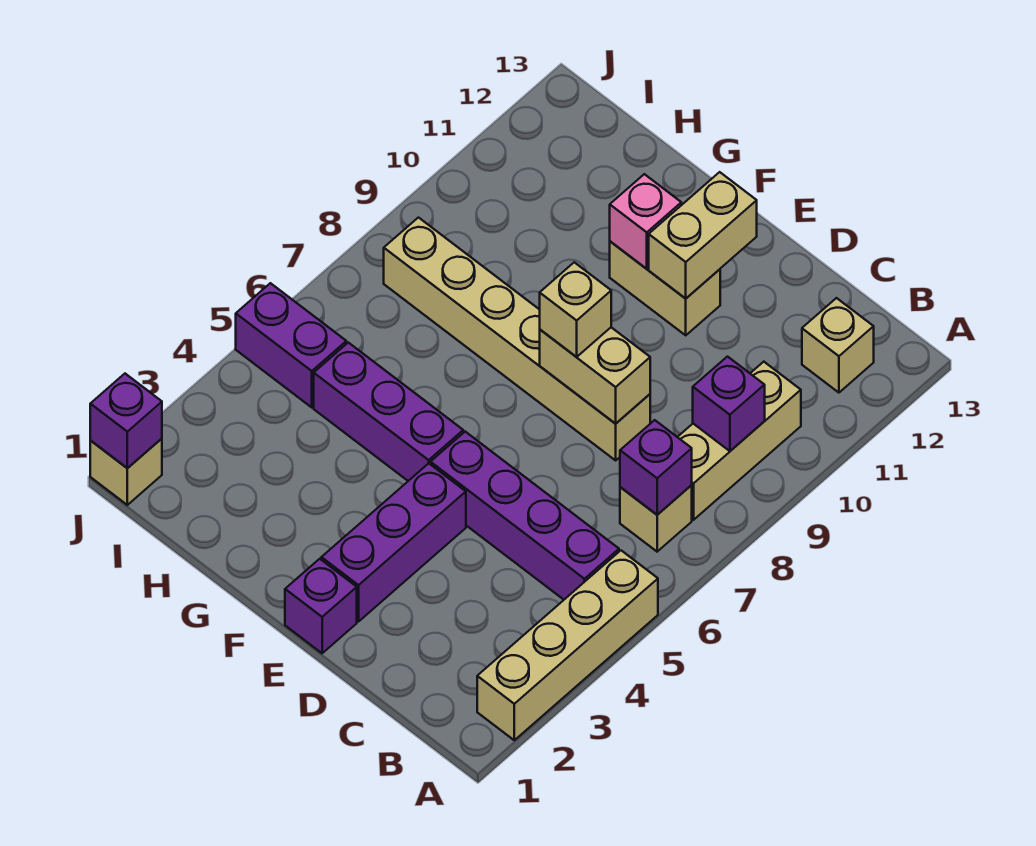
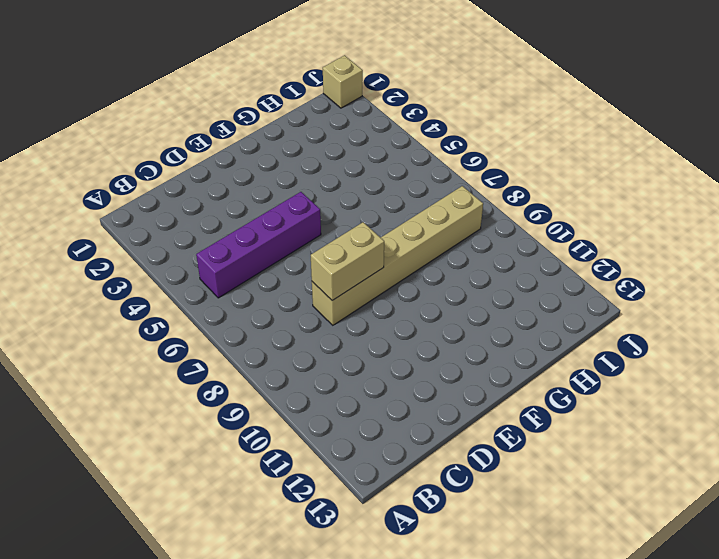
none -> tan 1x4 brick [477,551,658,740]
none -> tan 1x1 brick [620,485,692,552]
none -> tan 1x3 brick [678,362,801,520]

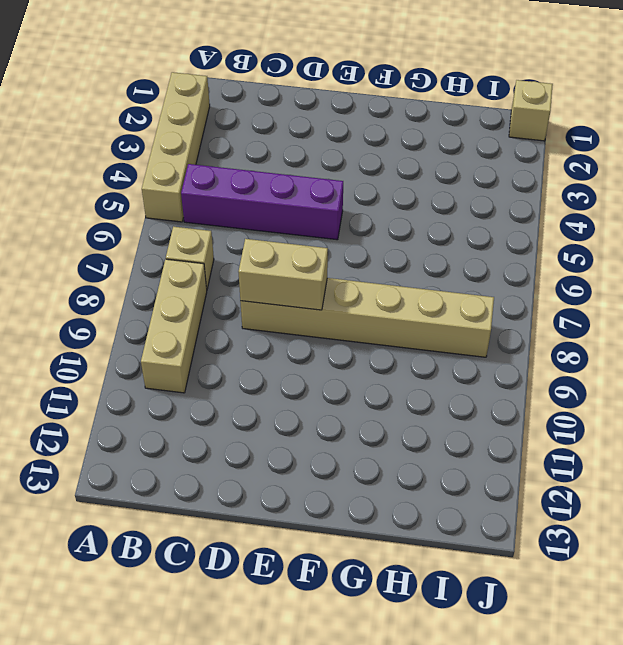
none -> tan 1x1 brick [802,298,874,393]
none -> purple 1x1 brick [285,559,357,653]
none -> purple 1x3 brick [321,463,466,622]

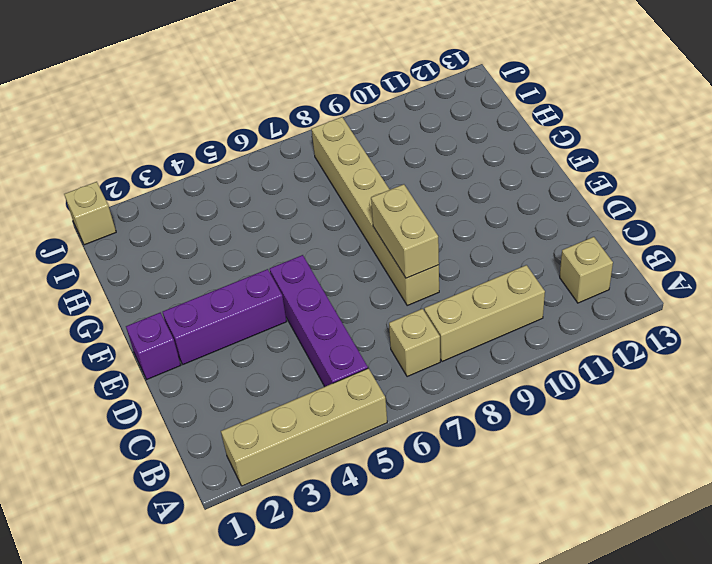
none -> tan 1x2 brick [610,241,720,335]
none -> purple 1x3 brick [314,343,463,481]
none -> purple 1x2 brick [236,283,346,407]

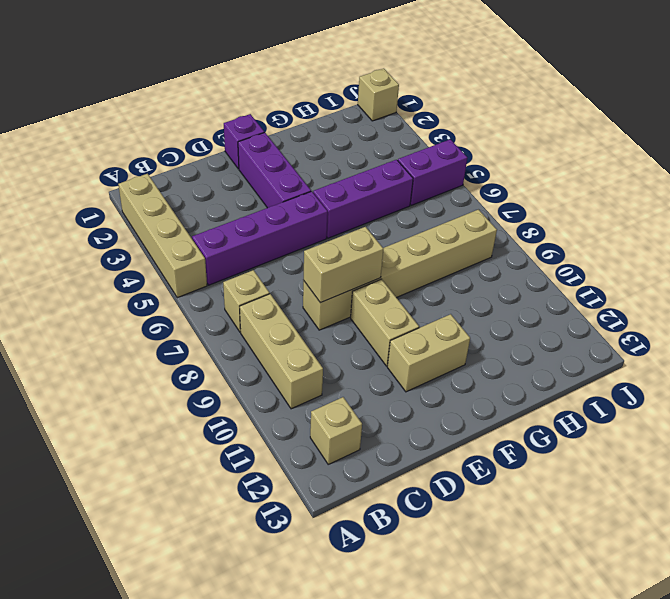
tan 1x2 brick [351,279,419,366] -> tan 1x2 brick moved to [649,172,757,299]
none -> purple 1x1 brick [620,420,692,515]
none -> purple 1x1 brick [693,357,765,451]
none -> pink 1x1 brick [610,174,681,269]

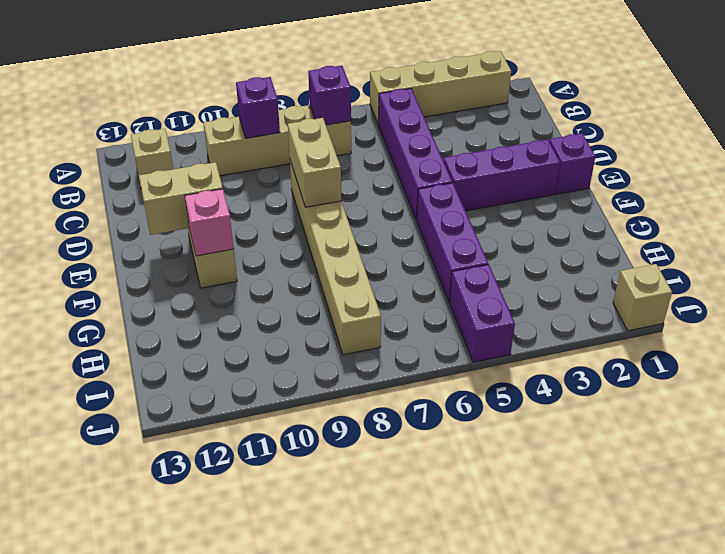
none -> purple 1x1 brick [90,374,162,468]
none -> tan 1x1 brick [540,262,611,357]

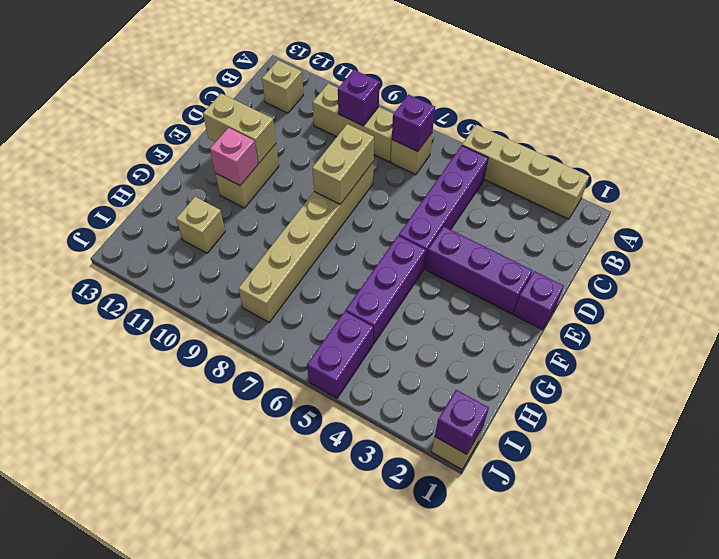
tan 1x1 brick [176,197,225,253] -> tan 1x1 brick moved to [540,262,611,357]

